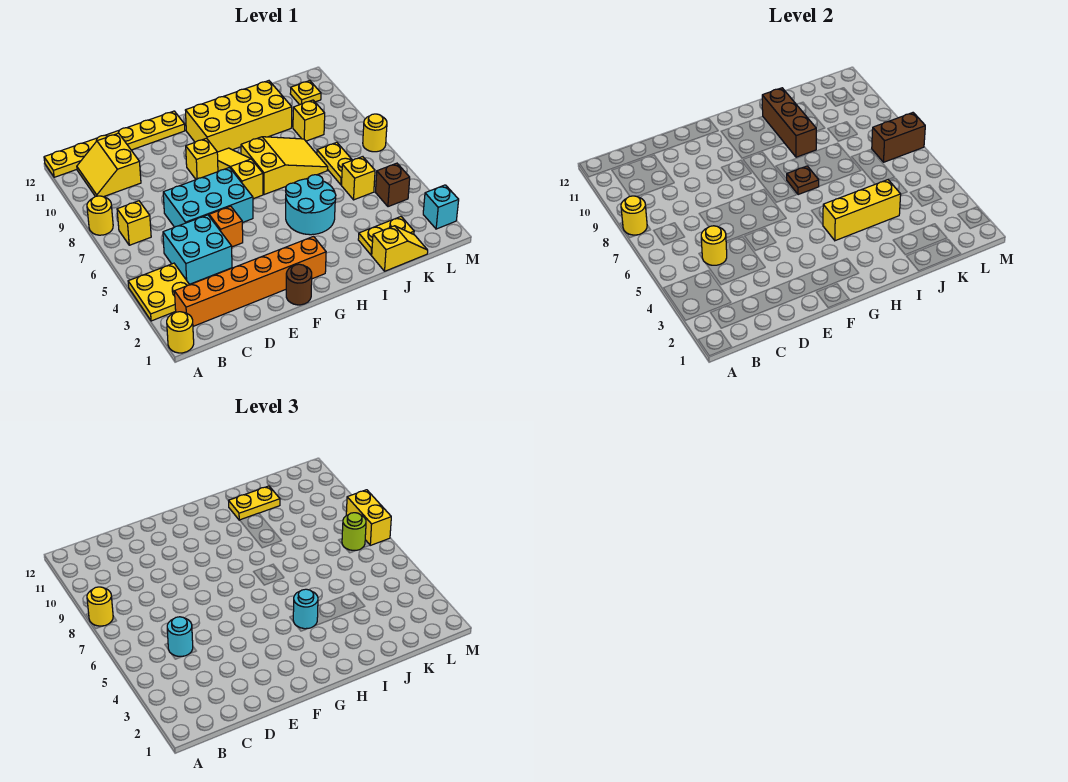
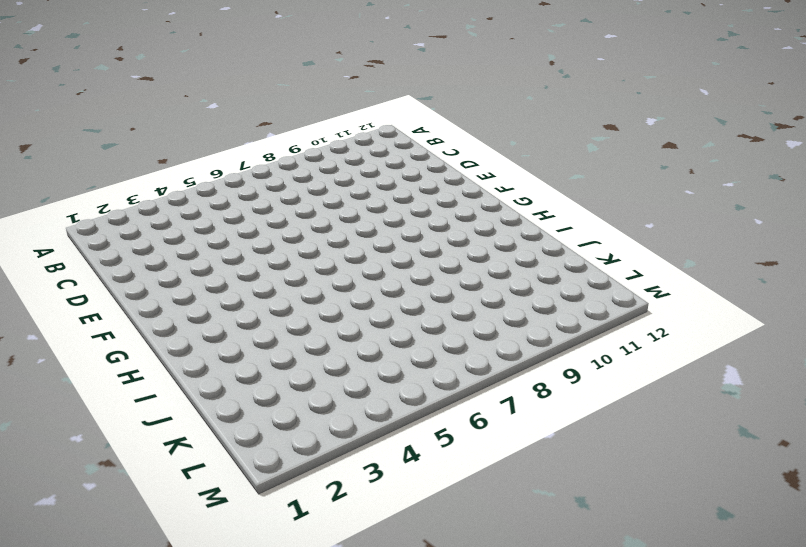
none -> yellow 1x1 round brick [167,312,194,353]
none -> yellow 2x2 plate [128,263,190,321]
none -> yellow 1x1 round brick [87,196,113,235]
none -> yellow 1x6 plate [44,111,185,177]

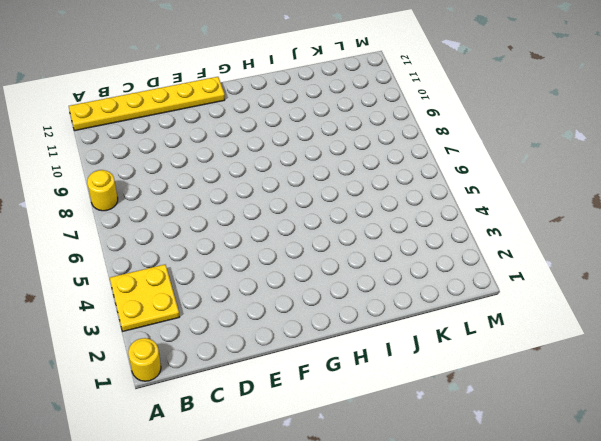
none -> orange 1x6 brick [175,237,326,326]
none -> yellow 1x1 brick [117,201,151,245]
none -> yellow 2x2 slope [77,133,141,197]
none -> cyan 2x2 brick [163,215,232,284]

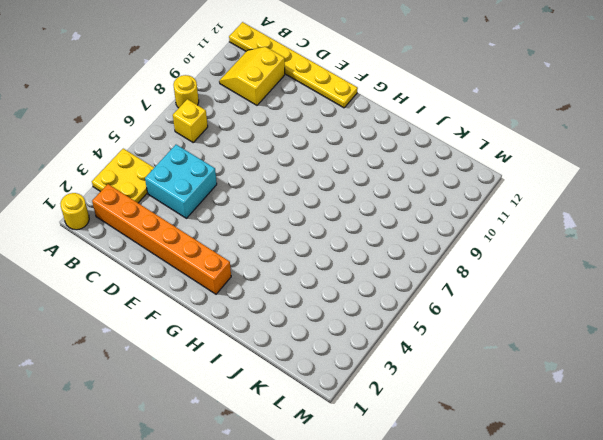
none -> cyan 2x3 brick [163,168,253,227]
none -> orange 1x1 brick [209,206,243,247]
none -> brown 1x1 round brick [286,264,312,305]
none -> yellow 1x1 brick [186,138,218,180]

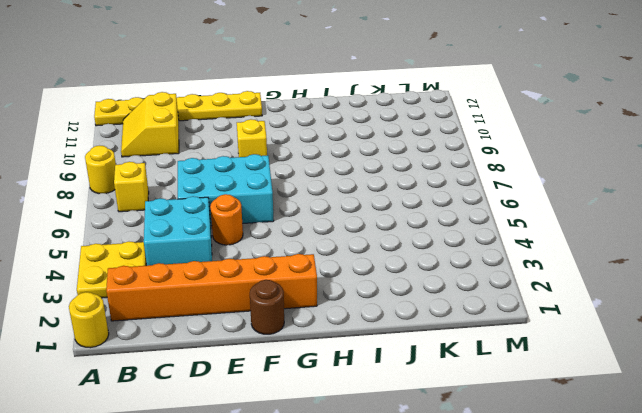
orange 1x1 round brick [210,194,243,245] -> orange 1x1 brick [209,206,243,247]
none -> yellow 1x3 slope [217,148,263,199]
none -> yellow 2x4 brick [185,81,292,152]
none -> cyan 2x2 round brick [286,175,336,235]
none -> yellow 2x3 slope [241,137,328,195]

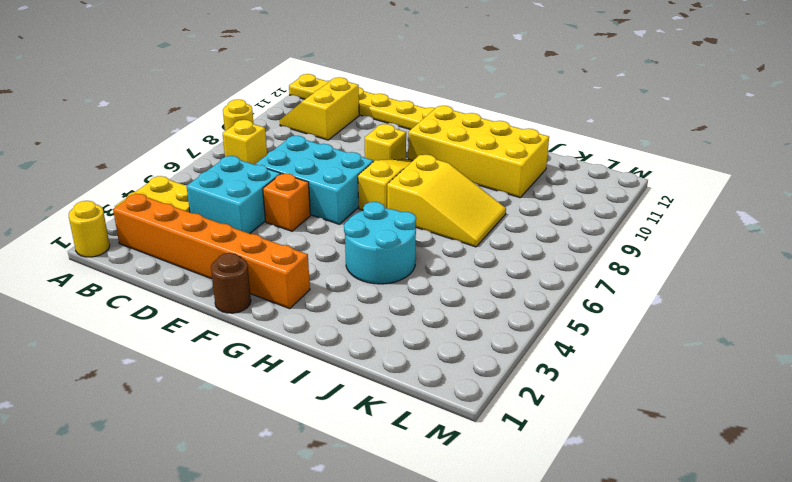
none -> yellow 1x2 slope [372,226,428,271]
none -> yellow 1x2 plate [358,217,414,255]
none -> yellow 1x1 brick [342,157,375,200]
none -> yellow 1x2 plate [317,142,352,185]

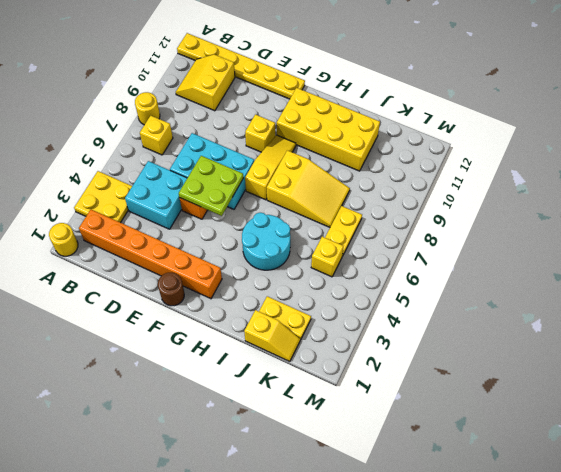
lime 2x2 plate [179,156,243,216] -> none
none -> yellow 1x1 brick [293,100,325,141]
none -> brown 1x1 brick [375,163,410,207]
none -> yellow 1x1 plate [290,81,321,105]
none -> cyan 1x1 brick [423,185,459,229]

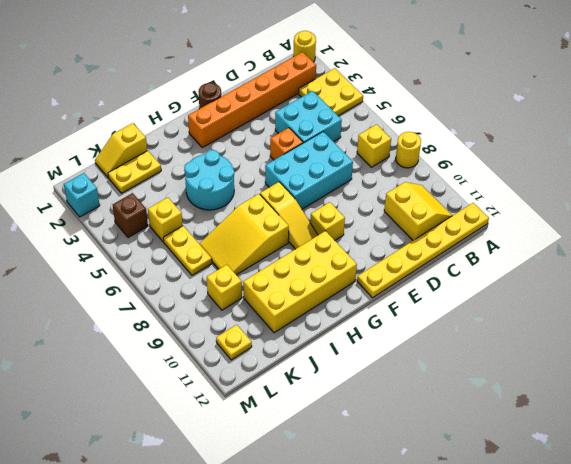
none -> yellow 1x1 round brick [363,114,387,152]
none -> yellow 1x1 round brick [621,196,647,235]
none -> yellow 1x1 round brick [701,226,727,265]
none -> yellow 1x3 brick [823,179,901,241]

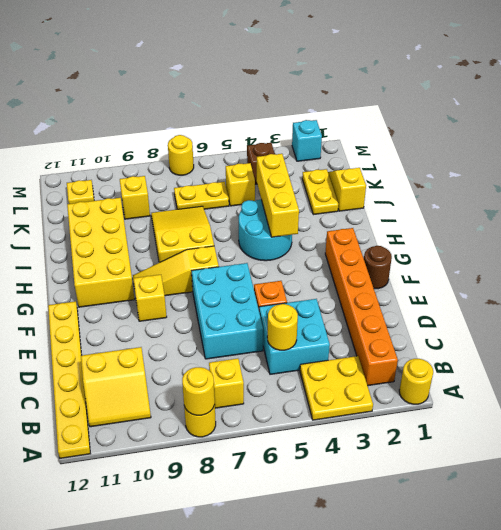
none -> brown 1x1 plate [787,166,819,195]
none -> brown 1x3 brick [762,88,816,157]
none -> brown 1x2 brick [872,113,925,162]
none -> yellow 1x1 round brick [87,587,113,626]

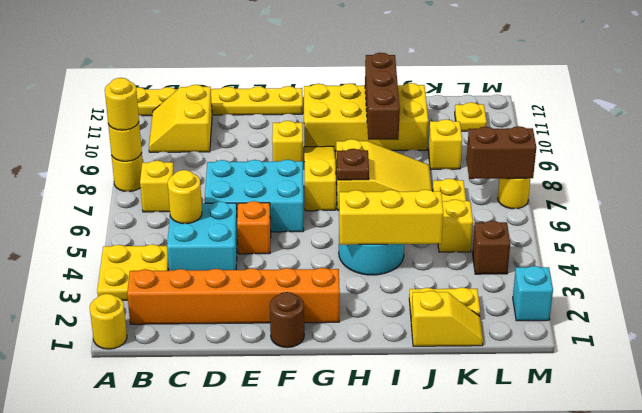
none -> cyan 1x1 round brick [167,617,193,657]
none -> cyan 1x1 round brick [293,589,318,629]
none -> yellow 1x2 plate [228,486,280,520]
none -> lime 1x1 round brick [342,513,366,550]

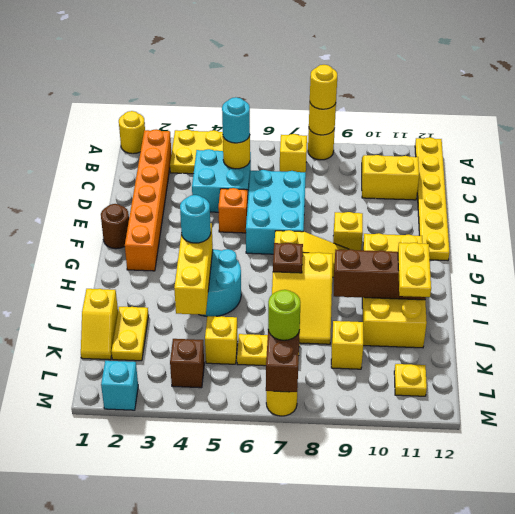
none -> yellow 1x2 brick [346,490,391,545]

